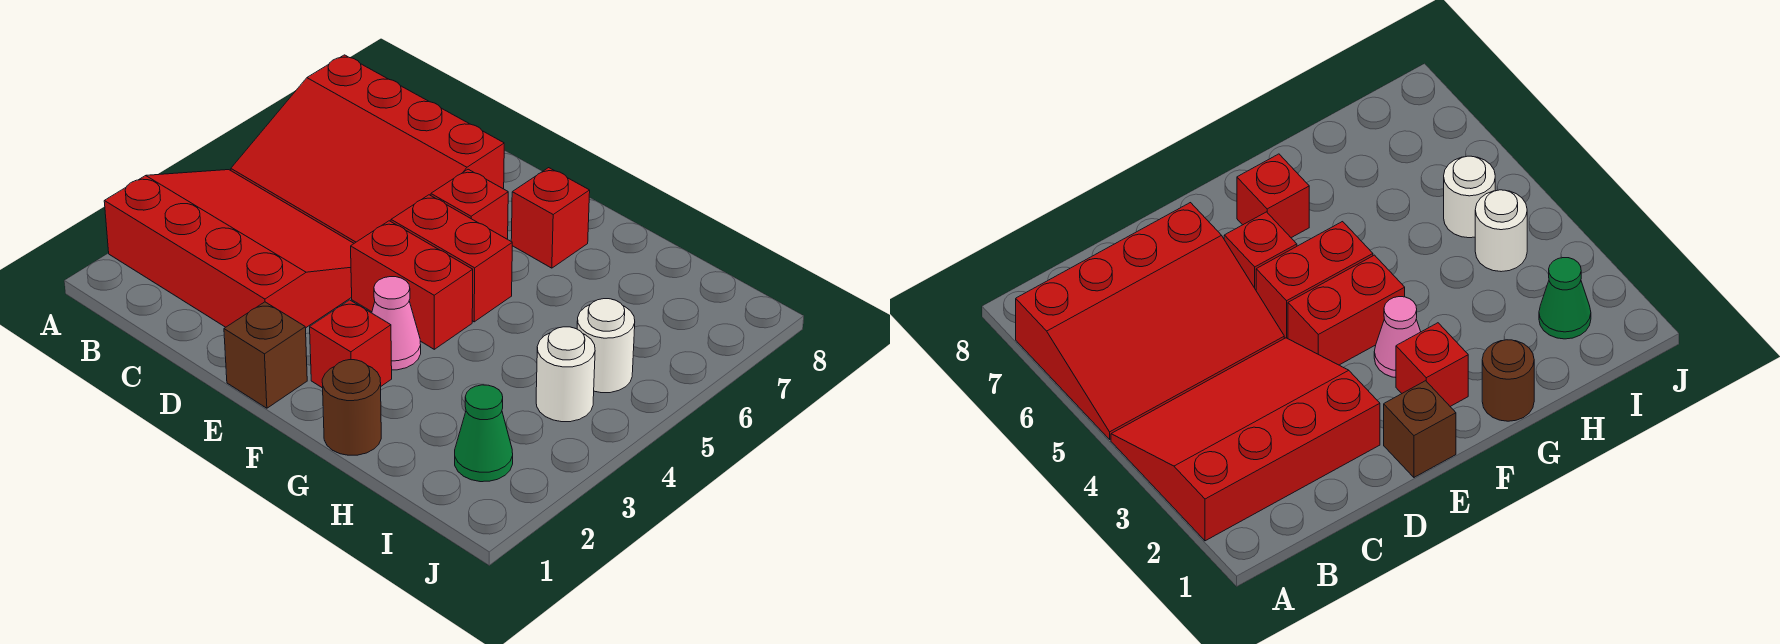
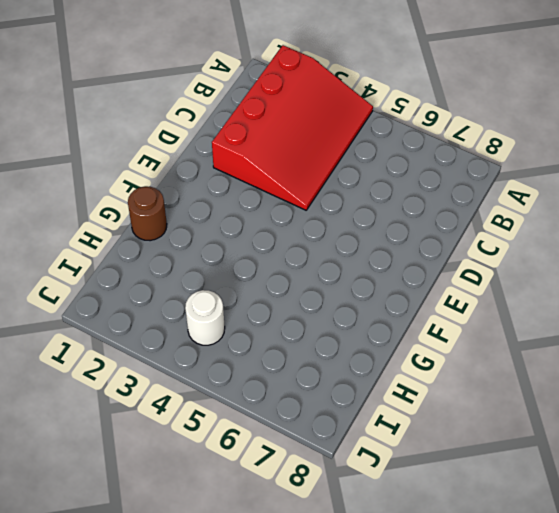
none -> red 3x4 slope [231,55,504,243]
none -> brown 1x1 brick [224,302,307,408]
none -> red 1x2 brick [351,221,473,349]

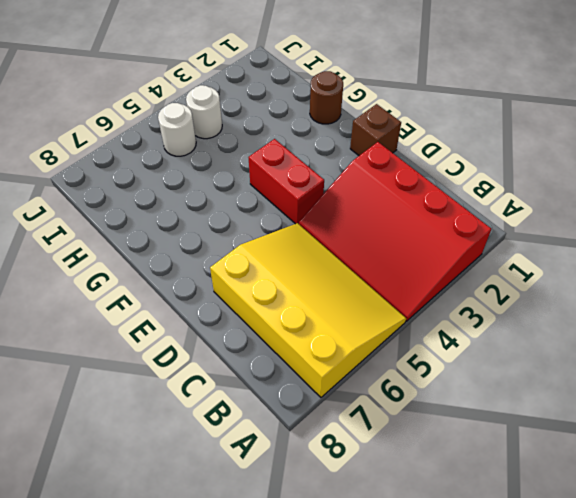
yellow 3x4 slope [210,223,406,397] -> red 3x4 slope [231,55,504,243]
none -> red 1x2 brick [391,195,512,322]
none -> red 1x1 brick [431,169,508,239]
none -> red 1x1 brick [310,300,392,388]

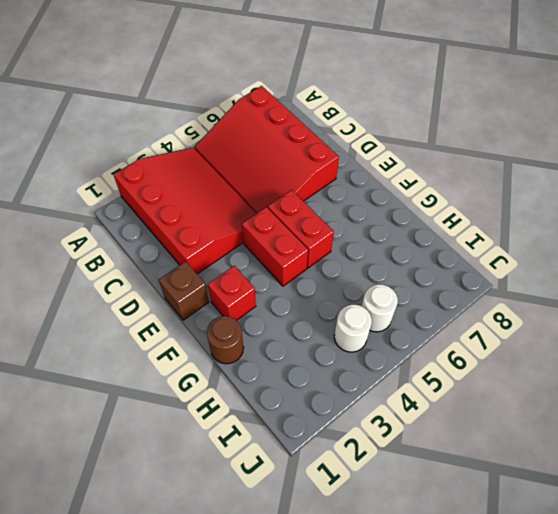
none -> red 1x1 brick [431,169,508,239]
none -> pink 1x1 cone [372,277,421,370]
none -> red 1x1 brick [511,168,590,268]

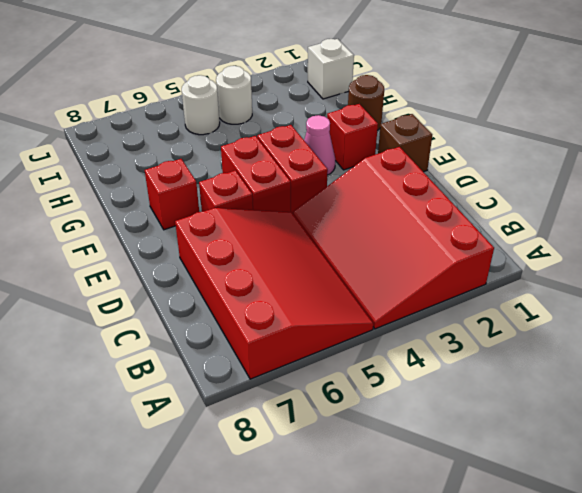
white 1x1 brick [308,39,354,99] -> none
none -> green 1x1 cone [455,385,513,482]

